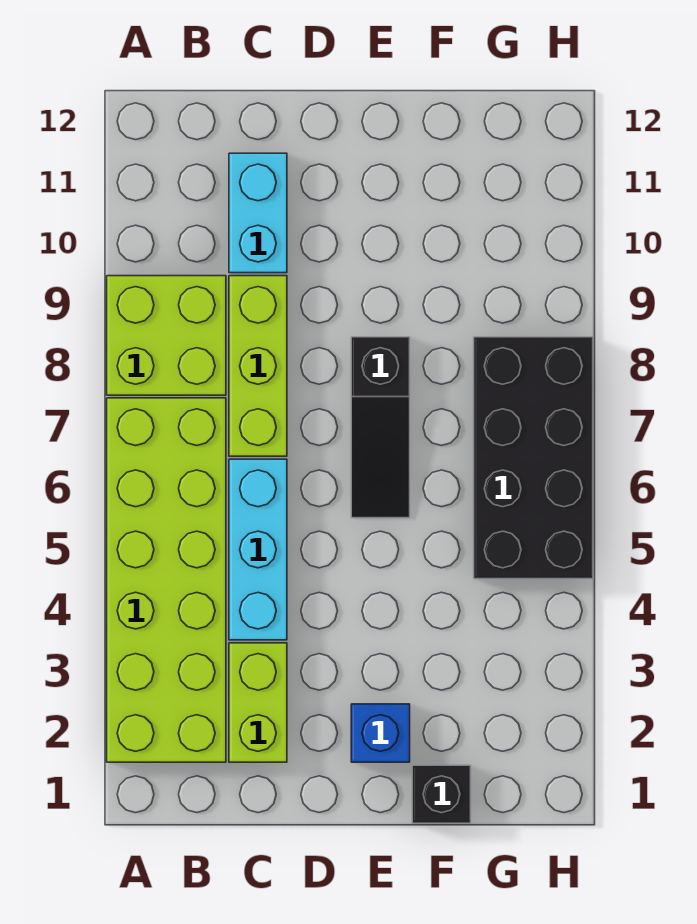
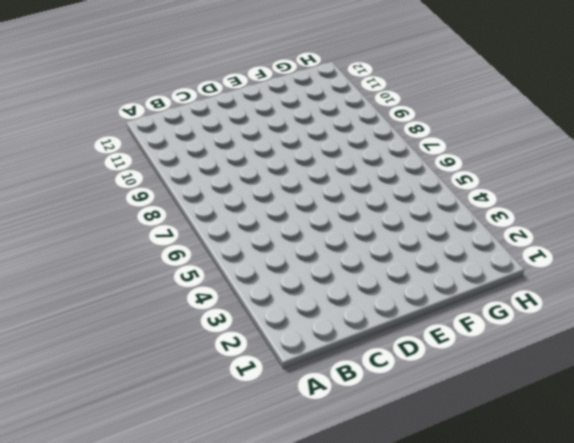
none -> lime 2x6 brick [107,398,226,762]
none -> lime 2x2 brick [107,276,226,395]

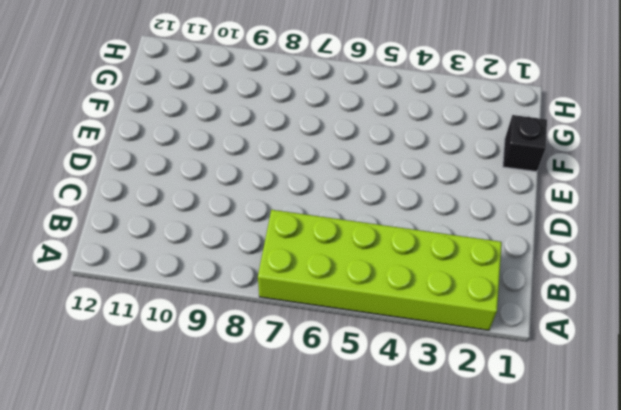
none -> lime 2x2 brick [107,276,226,395]
none -> lime 1x2 brick [229,643,287,762]

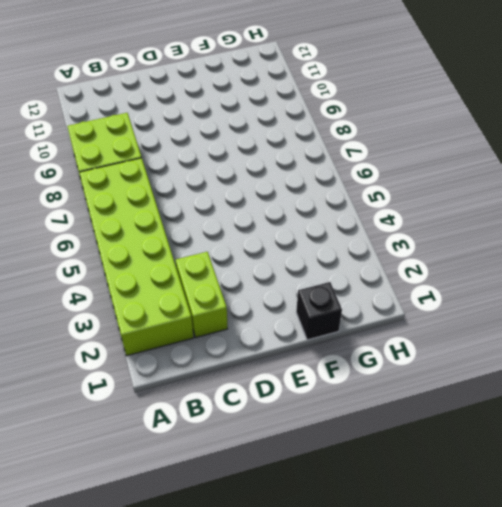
none -> cyan 1x3 brick [229,459,287,640]
none -> lime 1x3 brick [229,276,287,456]

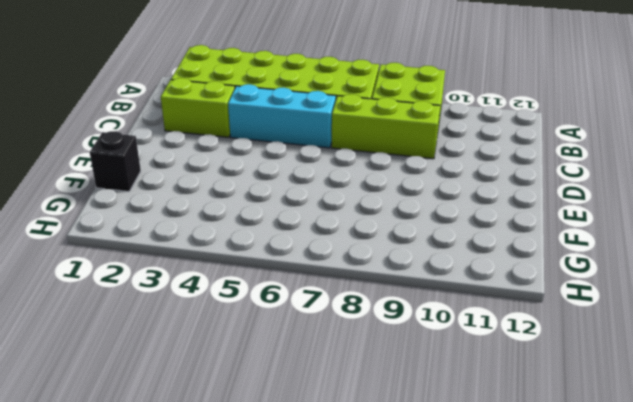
none -> cyan 1x2 brick [229,153,287,273]
none -> blue 1x1 brick [351,704,410,762]

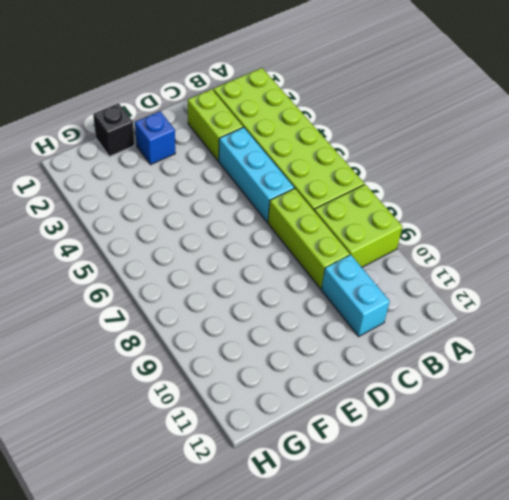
none -> black 1x3 slope [351,337,410,518]
none -> black 2x4 brick [474,337,593,579]

